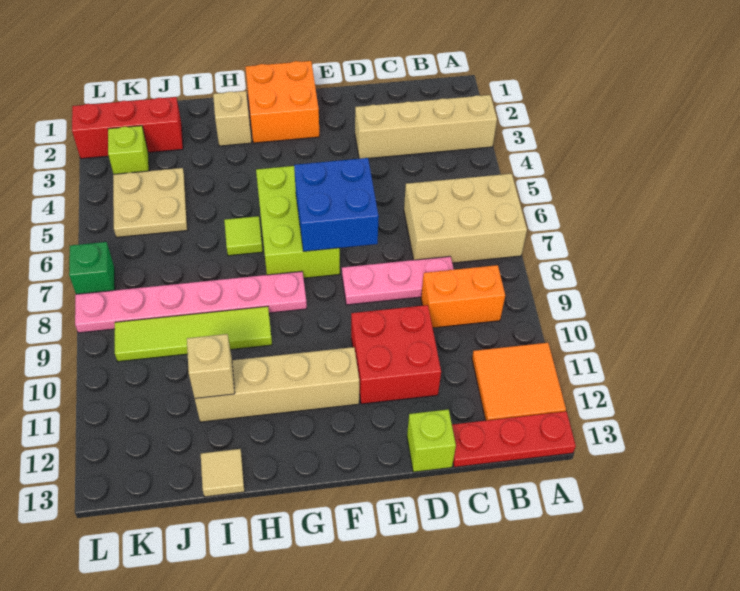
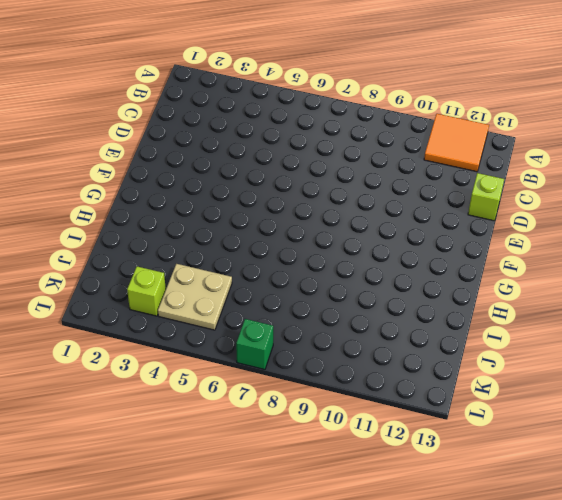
none -> tan 1x4 brick [355,95,497,159]
none -> tan 2x3 brick [404,174,527,263]
none -> red 1x3 plate [452,411,576,467]

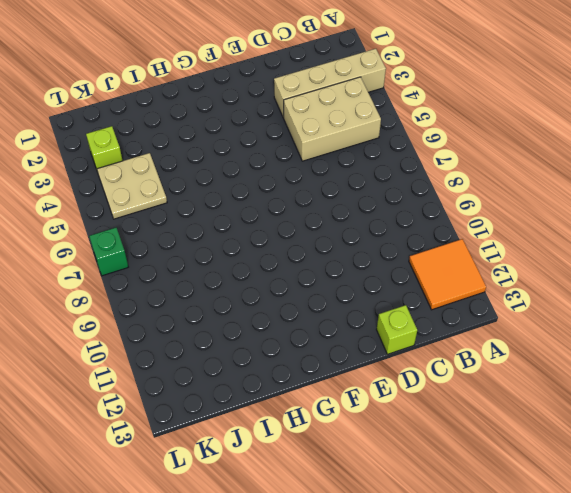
tan 2x3 brick [284,77,381,161] -> tan 2x3 brick moved to [404,174,527,263]
none -> red 1x3 plate [452,411,576,467]
none -> orange 1x2 brick [421,265,505,328]
none -> pink 1x3 plate [342,256,454,305]

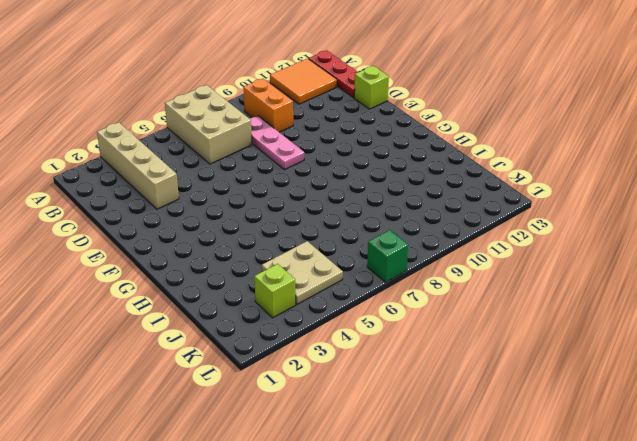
none -> red 2x2 brick [351,305,441,404]
none -> orange 2x2 brick [245,61,320,143]
none -> lime 2x3 brick [256,166,340,278]

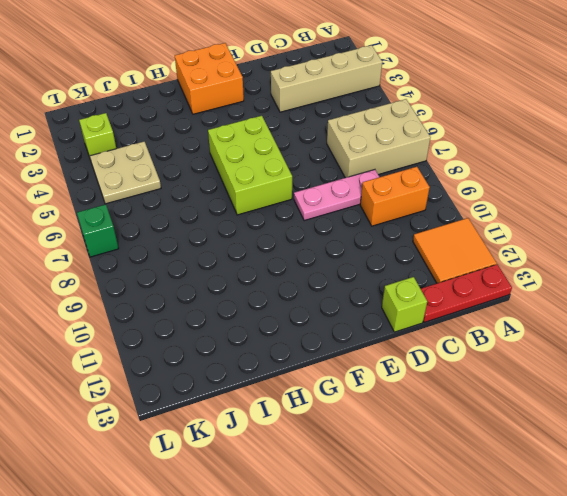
none -> red 2x2 brick [351,305,441,404]
none -> tan 1x4 brick [195,347,359,422]
none -> pink 1x6 plate [75,271,307,333]

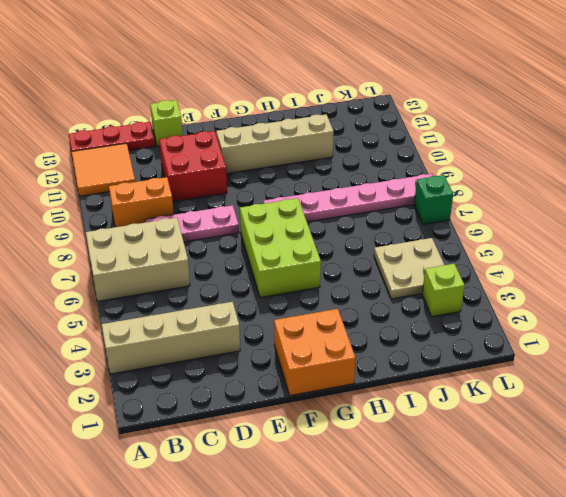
none -> tan 1x1 brick [213,91,252,146]
none -> lime 1x1 tile [224,216,263,256]
none -> lime 1x4 tile [115,306,272,362]

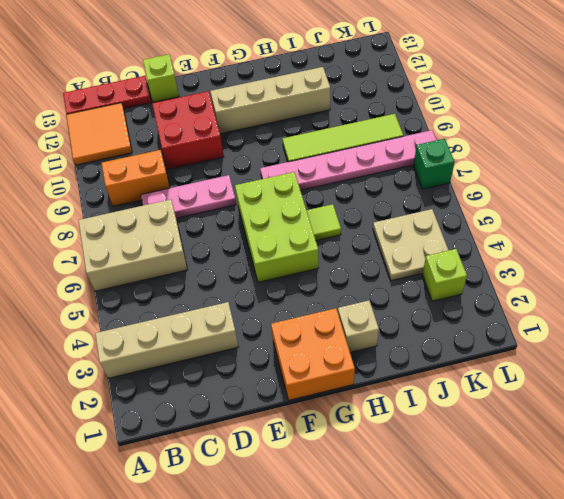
none -> tan 1x1 tile [201,449,245,497]
none -> red 1x3 brick [72,97,183,159]
none -> blue 2x2 brick [294,158,379,252]

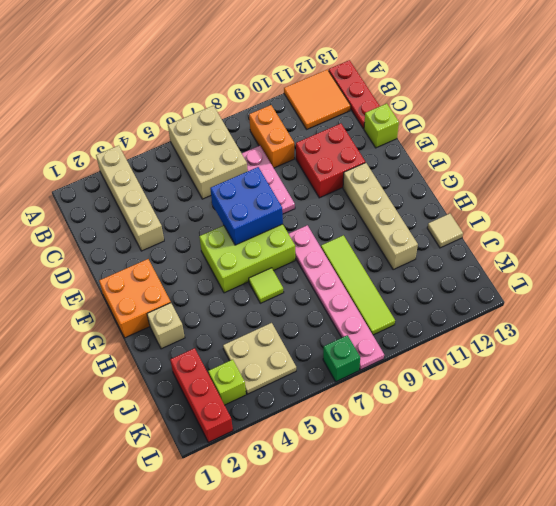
none -> tan 1x1 brick [187,334,235,398]

